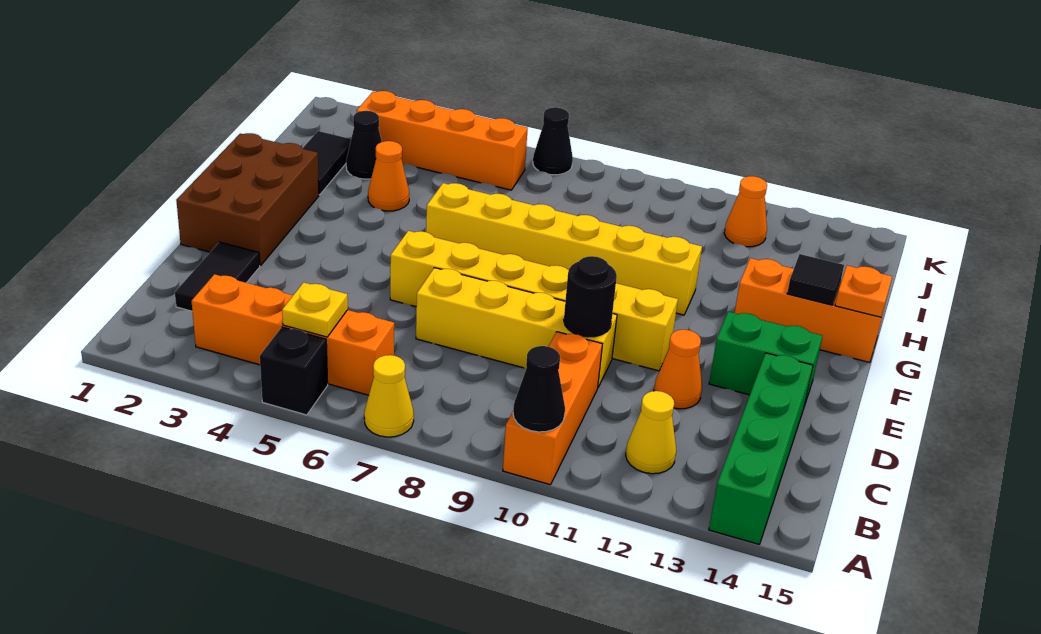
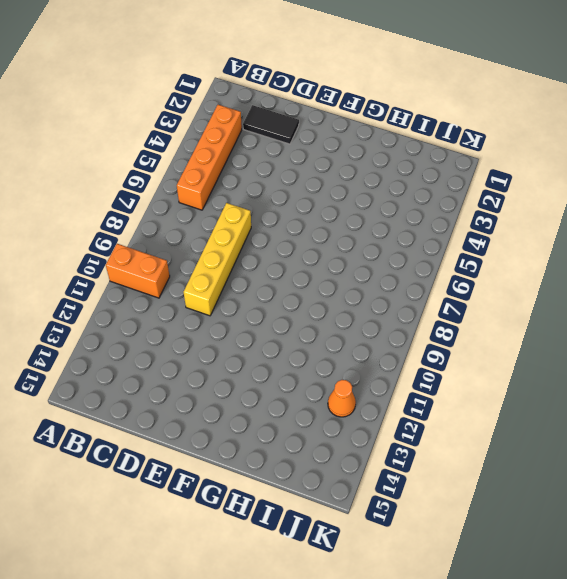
orange 1x2 brick [106,244,170,298] -> orange 1x3 brick [503,332,602,485]
none -> black 1x1 brick [260,327,328,415]
none -> yellow 1x1 cone [364,355,414,437]
none -> green 1x4 brick [709,353,813,544]

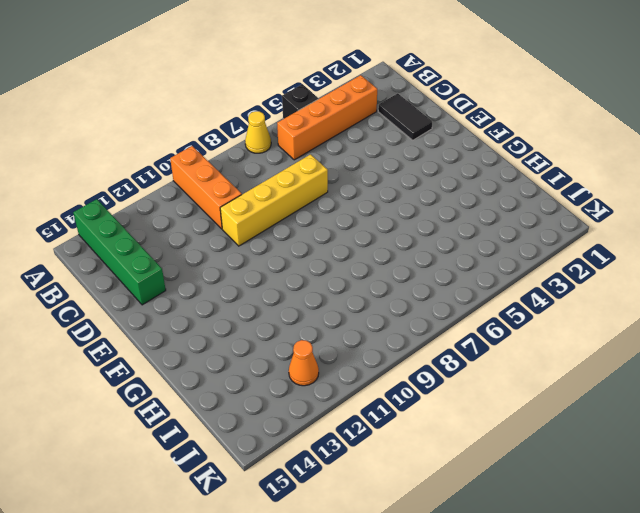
none -> yellow 1x1 cone [626,391,676,474]
none -> orange 1x1 cone [654,330,702,409]
none -> brown 2x3 brick [176,133,319,266]

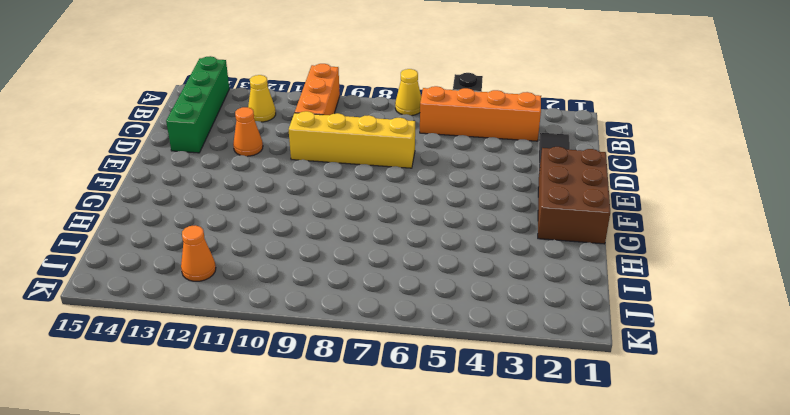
none -> yellow 1x6 brick [390,231,678,371]
none -> green 1x2 brick [709,312,823,406]
none -> yellow 1x6 brick [426,183,702,315]

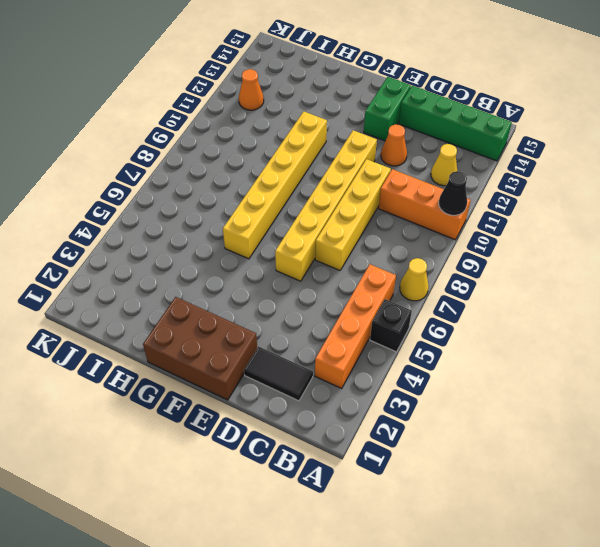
none -> orange 1x3 brick [735,258,886,363]
none -> black 1x2 tile [302,131,351,195]
none -> orange 1x1 cone [368,141,409,211]

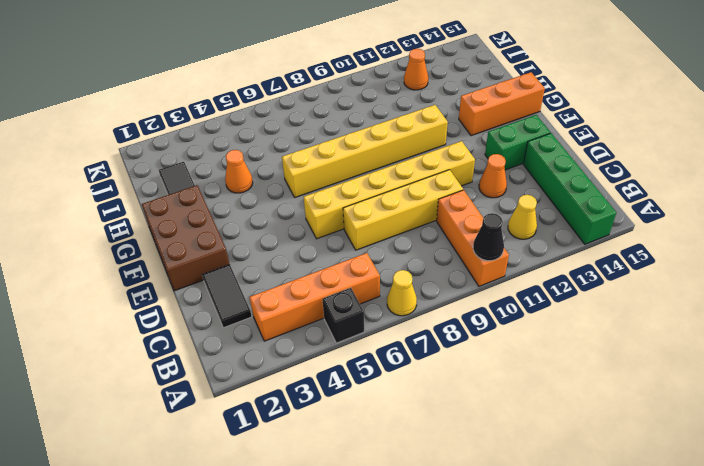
none -> black 1x1 cone [346,111,382,179]
none -> orange 1x4 brick [357,91,528,190]
none -> black 1x1 cone [533,107,573,175]

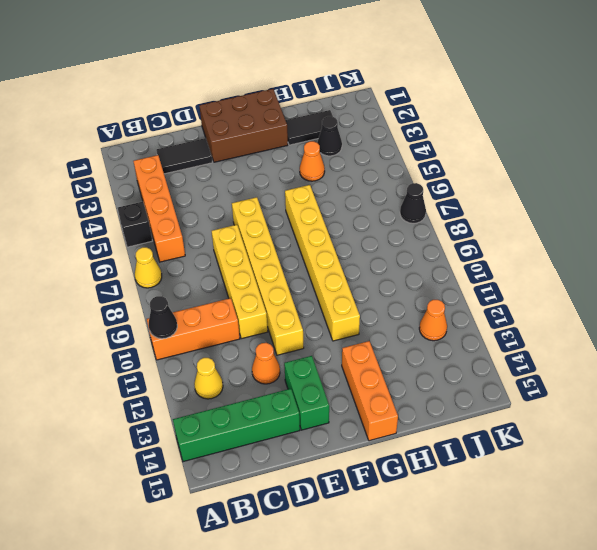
none -> orange 1x4 brick [357,91,528,190]
none -> yellow 1x1 plate [282,282,348,337]
none -> black 1x1 round brick [564,256,617,337]

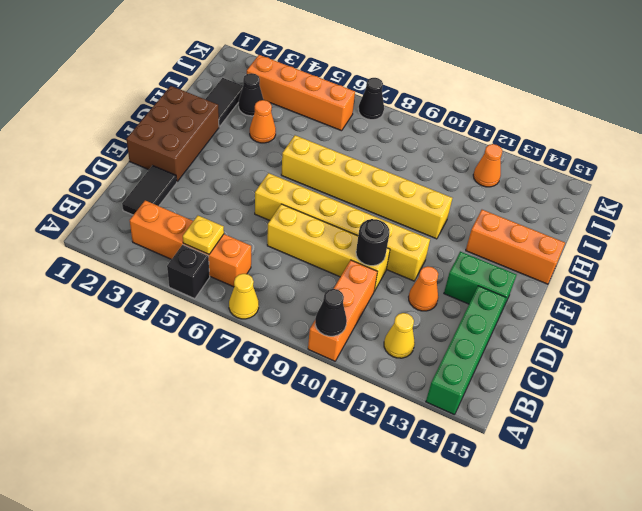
none -> black 1x1 tile [787,254,844,305]
none -> orange 1x1 plate [835,266,892,317]

